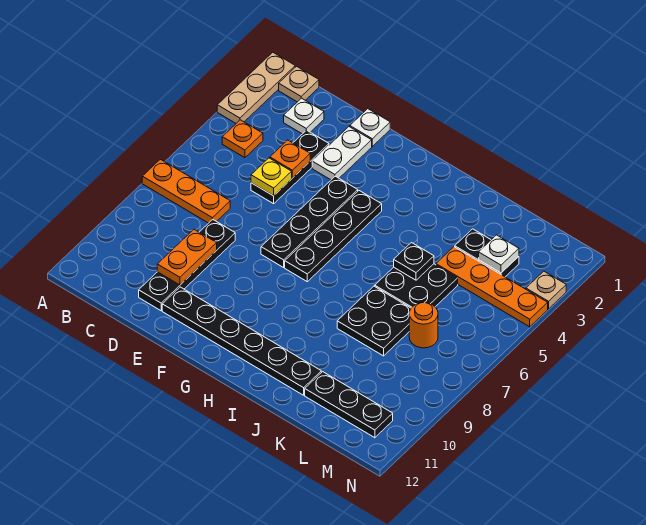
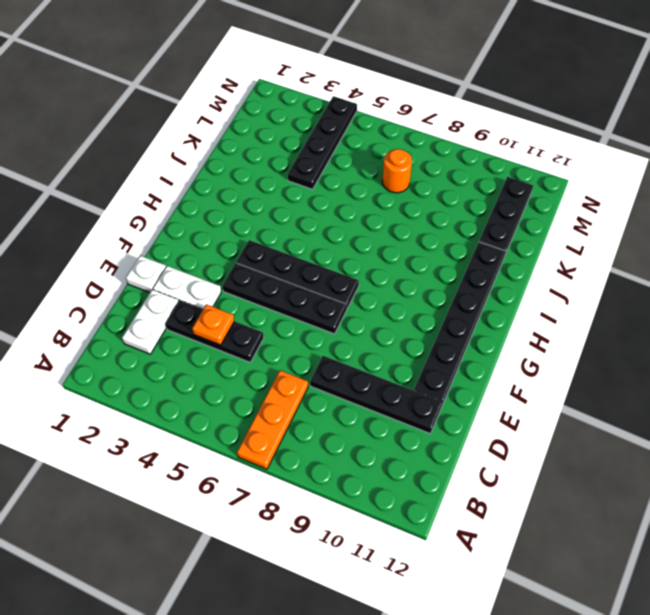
white 1x2 plate [122,290,179,354] -> white 1x1 plate [284,98,324,134]
black 1x4 plate [288,96,357,189] -> orange 1x4 plate [436,247,548,327]
none -> tan 1x3 plate [217,52,295,123]
none -> tan 1x1 plate [279,66,319,102]
none -> orange 1x1 plate [222,120,263,158]

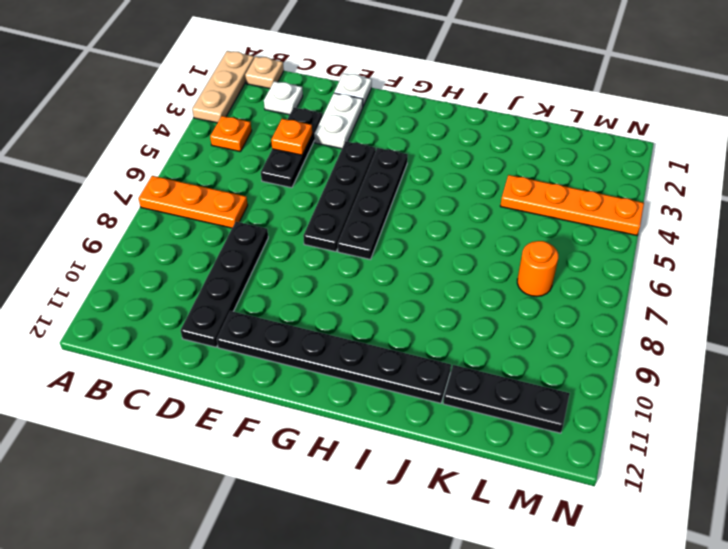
none -> black 2x2 plate [375,264,458,308]
none -> black 2x2 plate [337,286,411,356]
none -> black 1x2 plate [455,229,519,277]

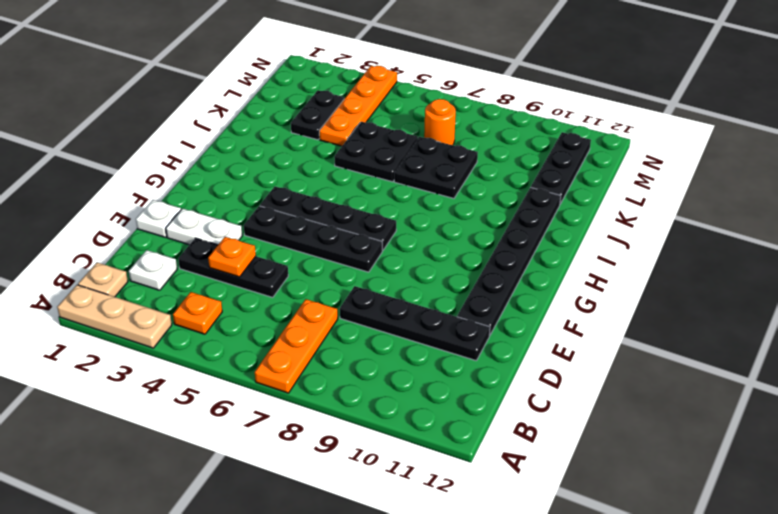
none -> tan 1x1 plate [526,271,566,309]
none -> yellow 1x1 plate [251,158,292,196]
none -> orange 1x2 plate [157,229,217,285]

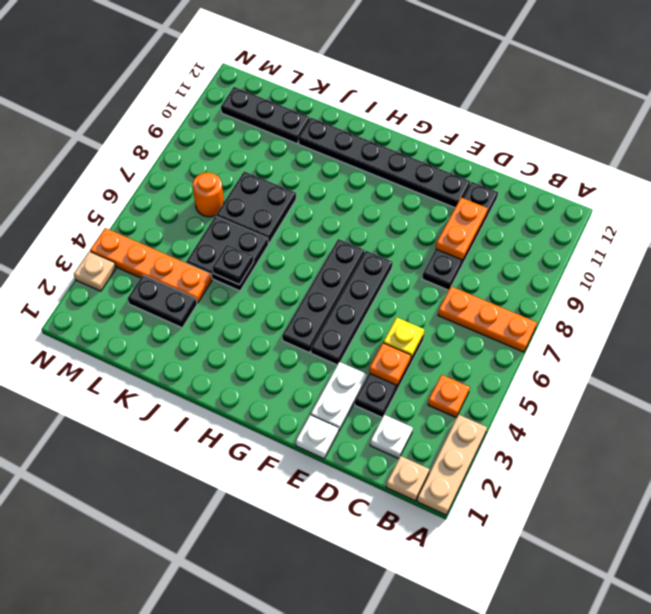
none -> white 1x1 plate [479,235,519,273]

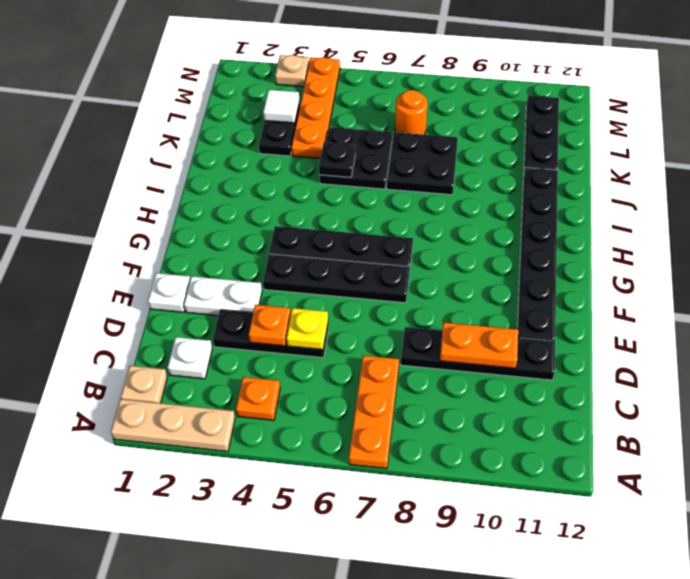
white 1x1 tile [263,90,300,123] -> white 1x1 plate [479,235,519,273]

